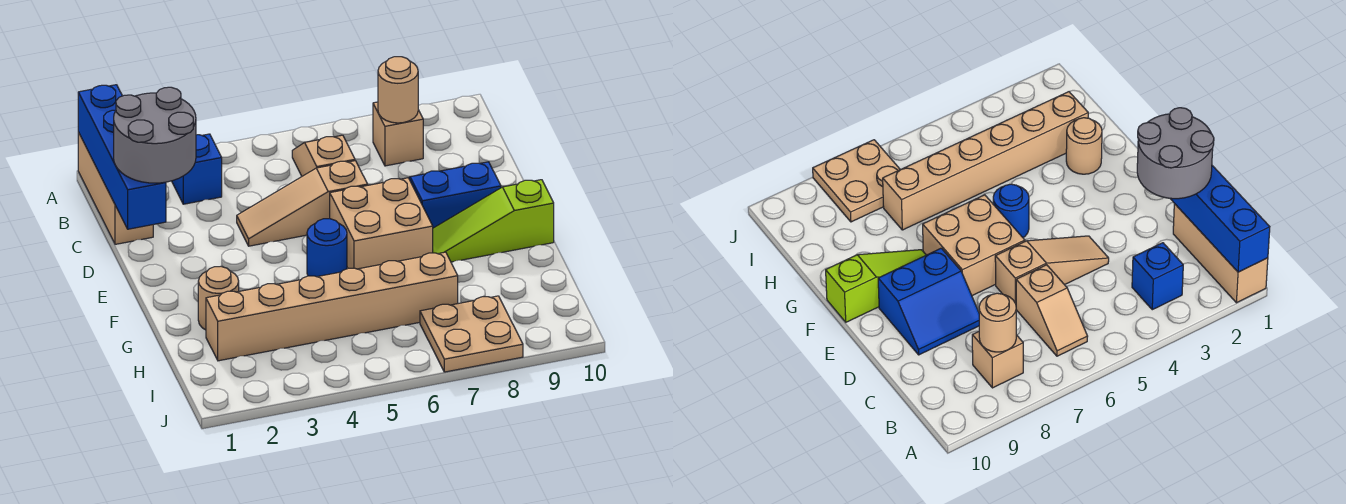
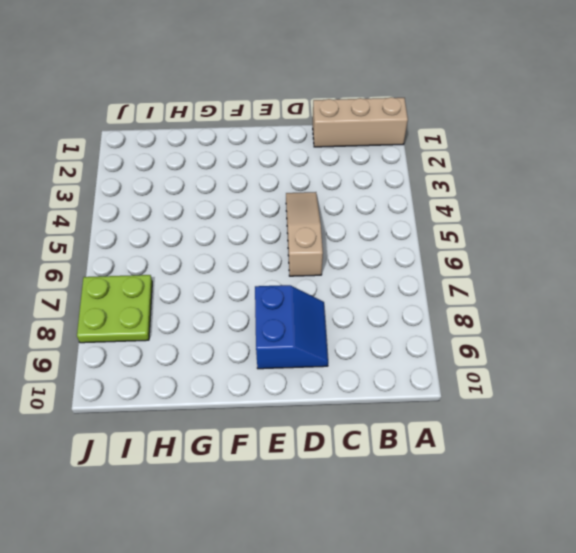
lime 2x2 plate [77,275,152,343] -> tan 2x2 plate [420,296,523,372]
none -> blue 1x1 brick [172,134,222,204]
none -> tan 1x2 slope [292,135,355,176]
none -> tan 1x1 brick [373,102,423,166]

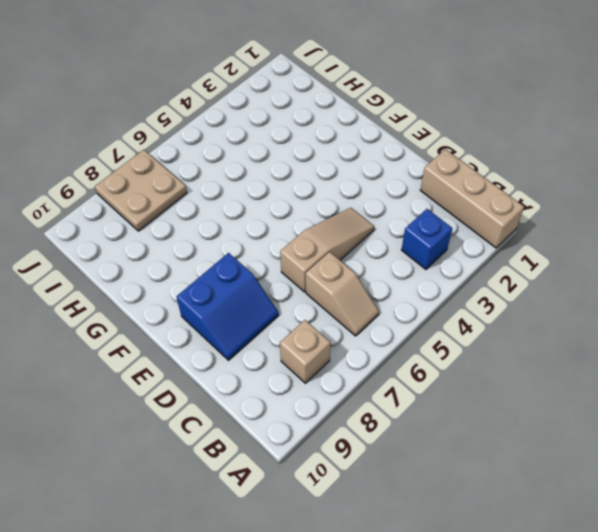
none -> tan 2x2 brick [330,178,433,269]
none -> blue 1x1 round brick [307,219,347,277]
none -> lime 1x3 slope [433,180,554,262]

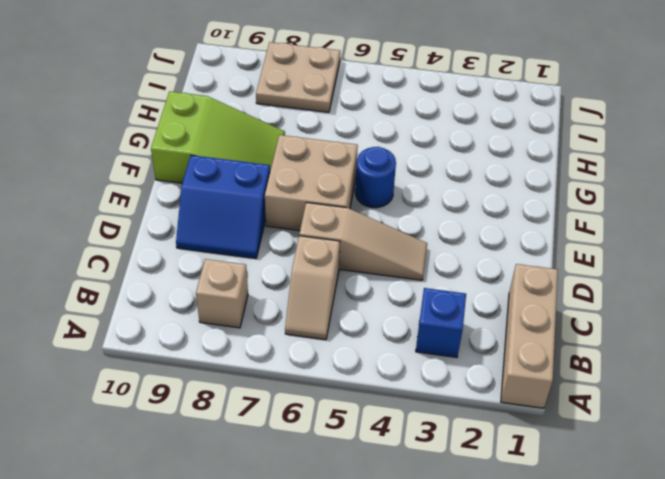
lime 2x3 slope [151,91,285,183] -> lime 1x3 slope [433,180,554,262]
none -> tan 1x1 round brick [198,267,239,330]
none -> tan 1x6 brick [206,252,458,361]
none -> blue 1x4 brick [78,85,166,229]

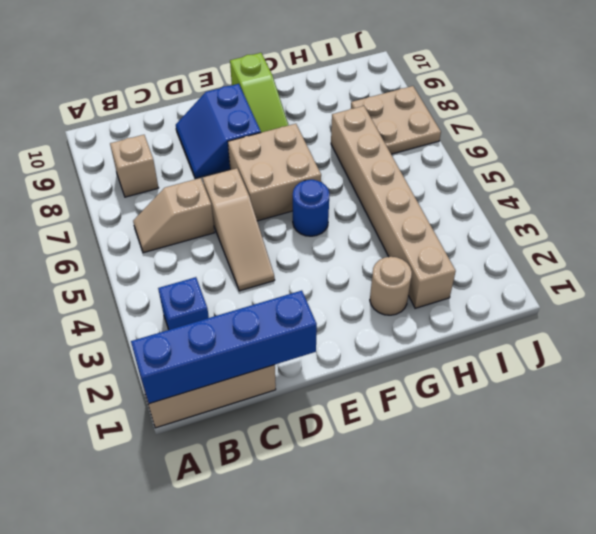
none -> tan 1x1 round brick [378,57,418,123]
none -> grey 2x2 round brick [114,87,196,183]

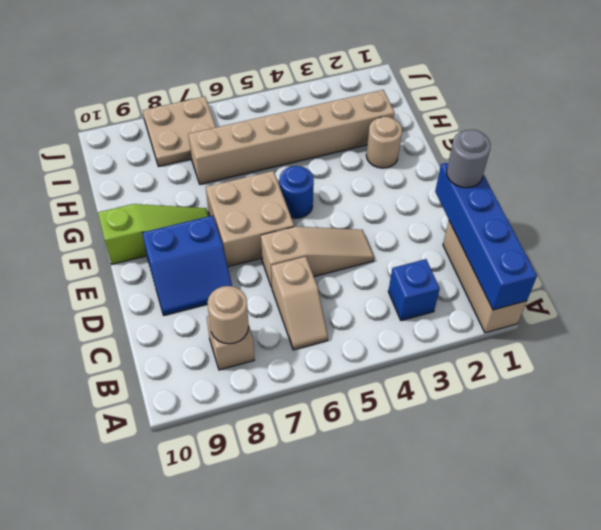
grey 1x1 round brick [447,130,491,188] -> grey 2x2 round brick [114,87,196,183]

